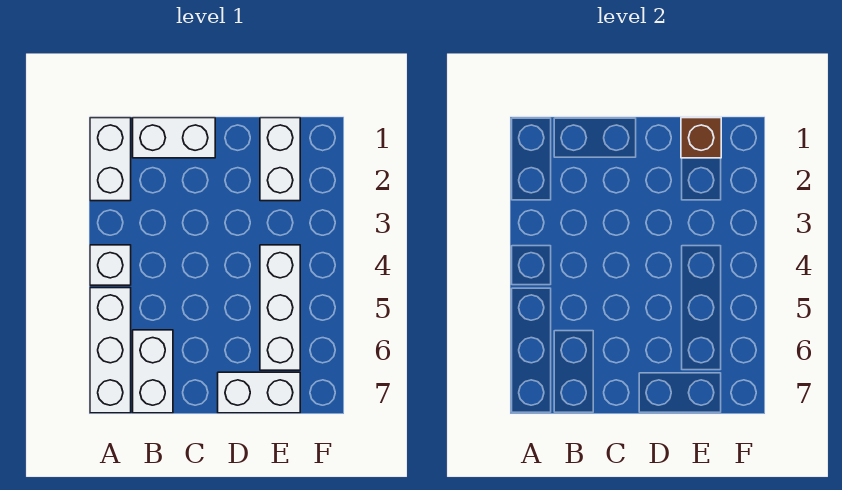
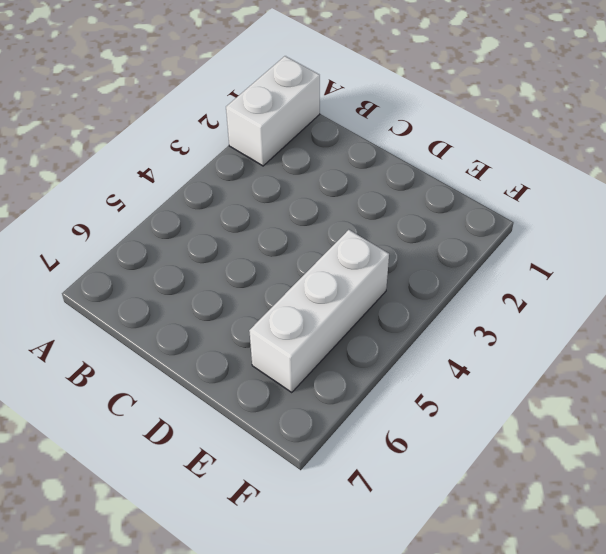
none -> white 1x1 brick [90,245,131,285]
none -> white 1x3 brick [90,288,131,413]

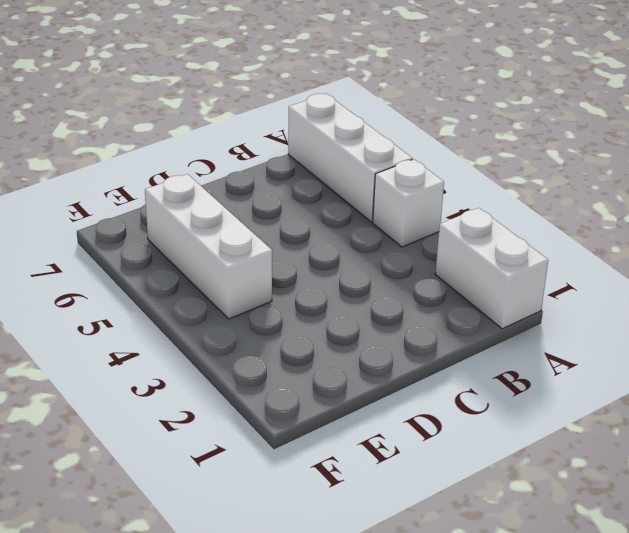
none -> white 1x2 brick [133,118,215,158]
none -> white 1x2 brick [133,330,173,413]

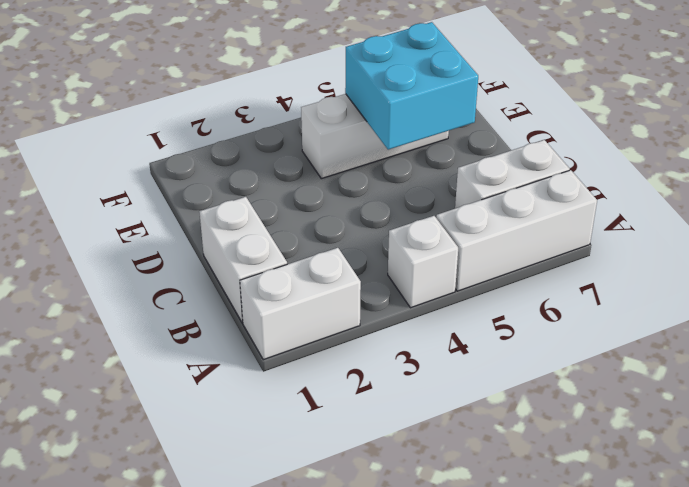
cyan 2x2 brick [345,22,478,150] -> none
none -> white 1x2 brick [218,372,300,413]
none -> white 1x2 brick [260,118,300,201]

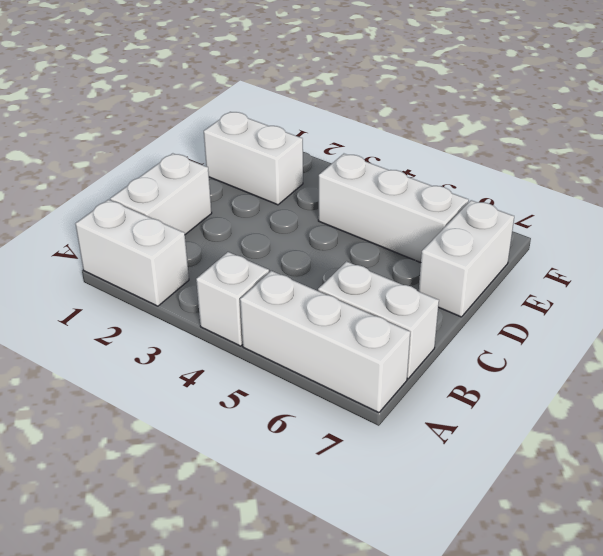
none -> brown 1x1 brick [681,118,721,158]

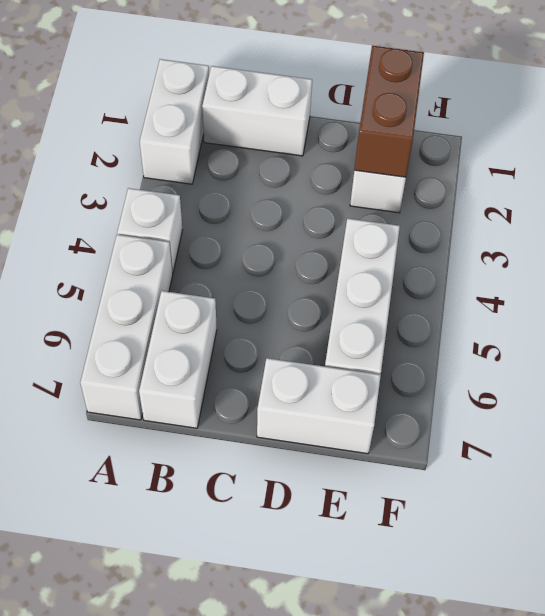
brown 1x2 brick [354,46,424,177] -> brown 1x1 brick [681,118,721,158]

